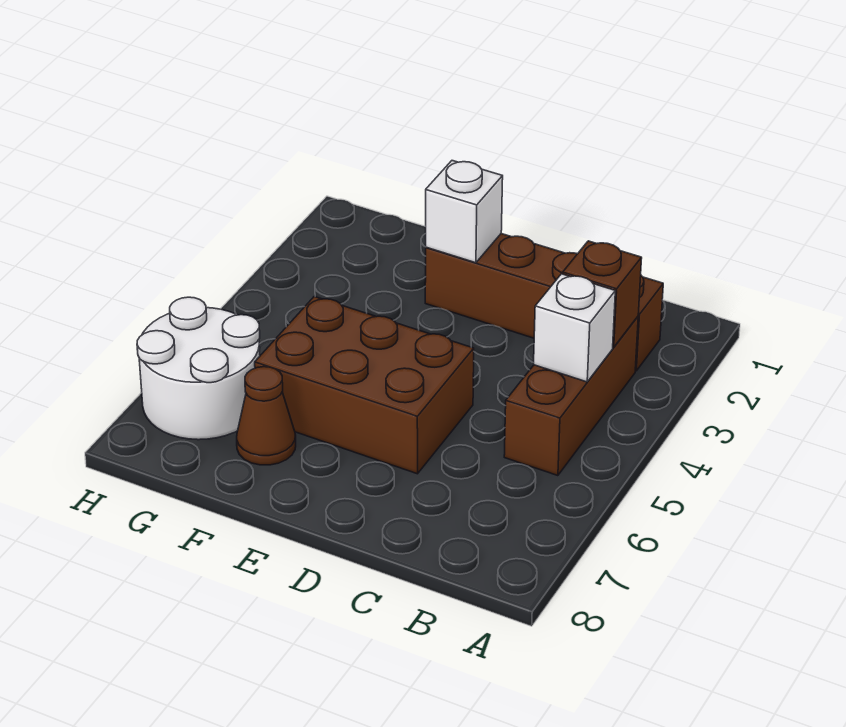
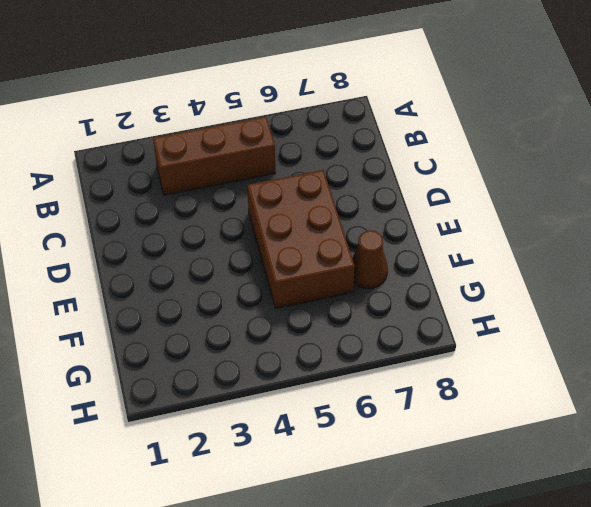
none -> brown 1x4 brick [425,234,663,371]
none -> white 2x2 round brick [137,297,260,440]

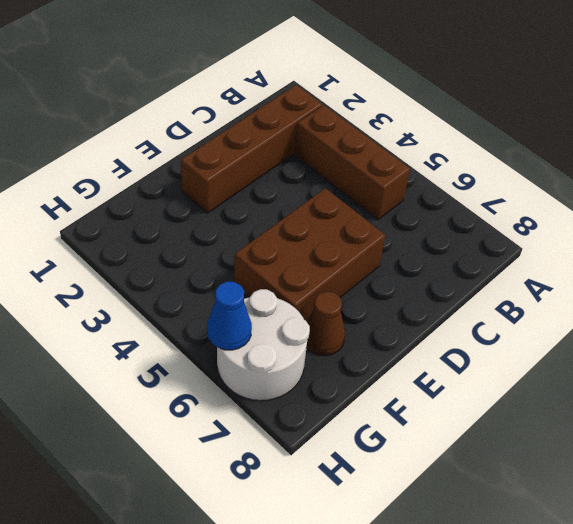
blue 1x1 cone [207,282,252,350] -> none
none -> brown 1x1 brick [563,241,642,347]
none -> white 1x1 brick [534,274,615,382]

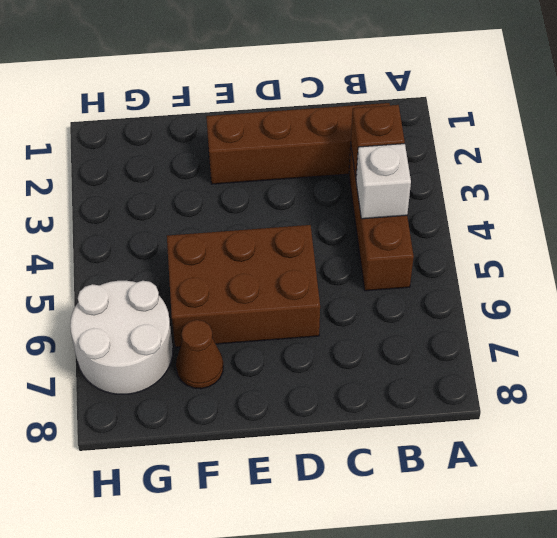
none -> white 1x1 brick [426,161,503,263]

